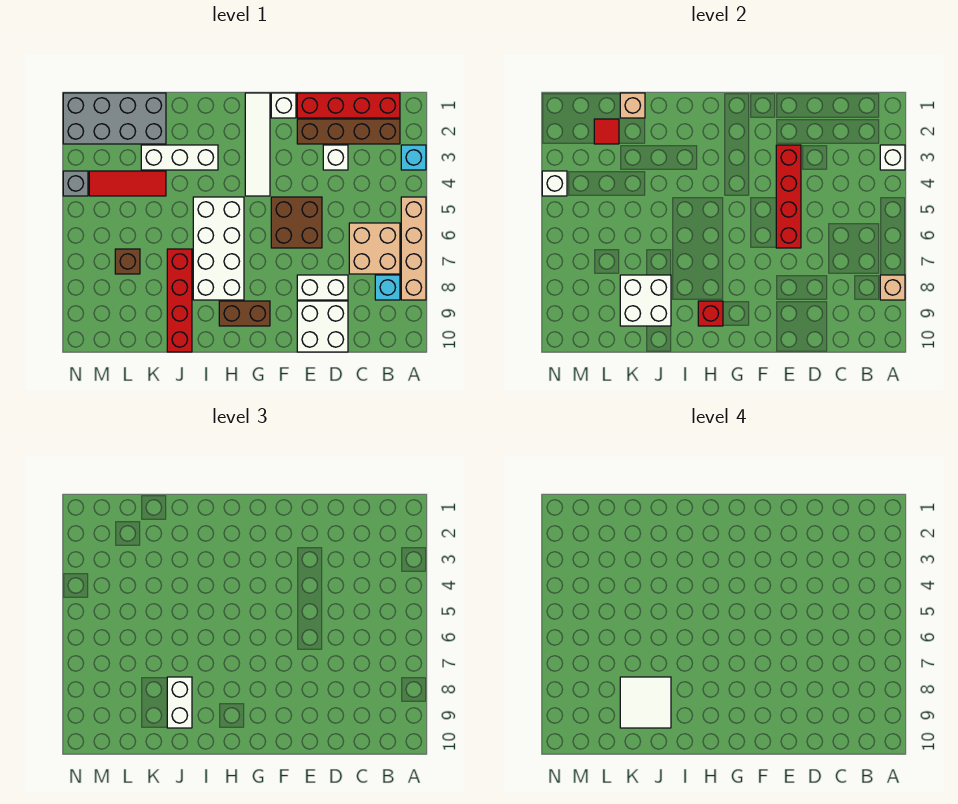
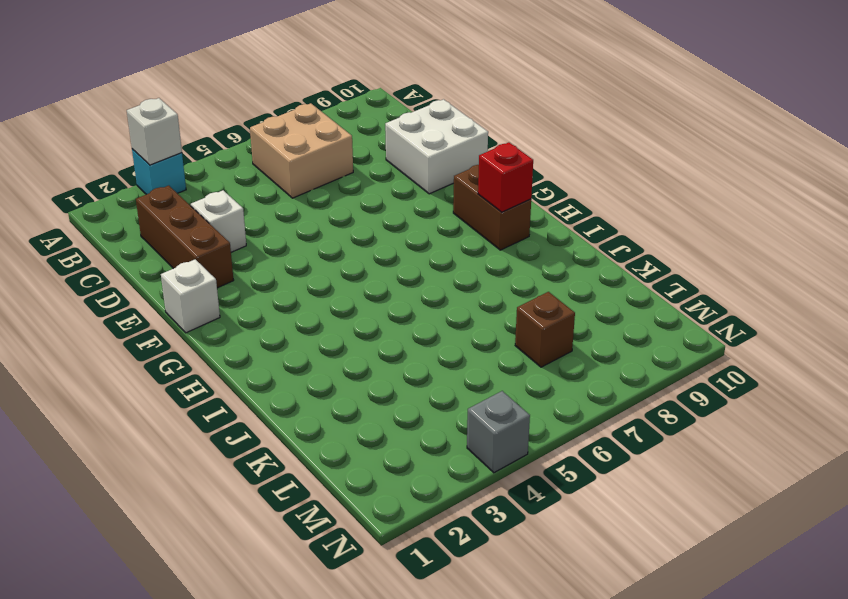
brown 1x3 brick [136,186,234,288] -> brown 1x4 brick [297,119,400,144]
none -> tan 1x4 brick [401,197,426,300]
none -> red 1x4 brick [297,93,400,118]
none -> cyan 1x1 brick [375,275,400,300]
none -> white 1x2 brick [297,275,348,300]

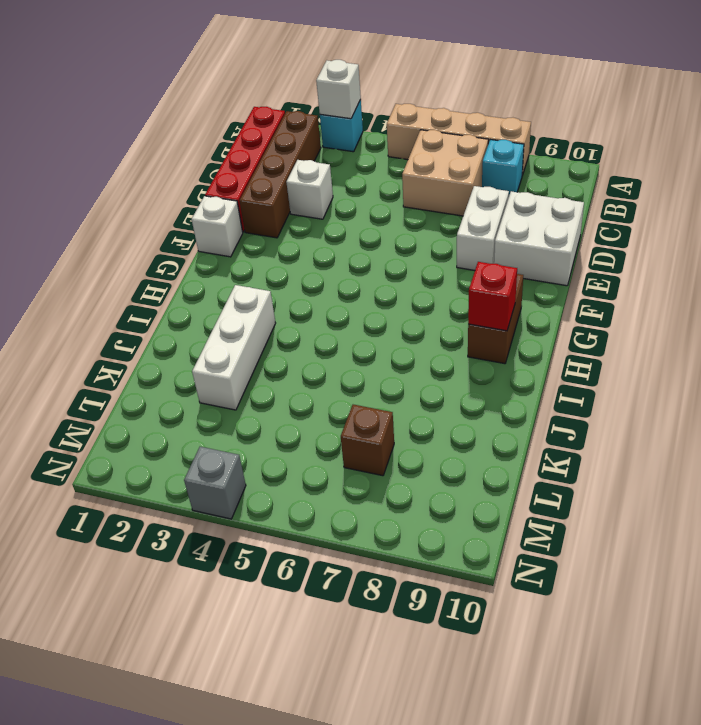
none -> brown 2x2 brick [271,197,322,248]
none -> white 1x4 tile [245,93,270,196]
none -> white 2x4 brick [193,197,244,300]
none -> red 1x4 brick [167,249,192,352]

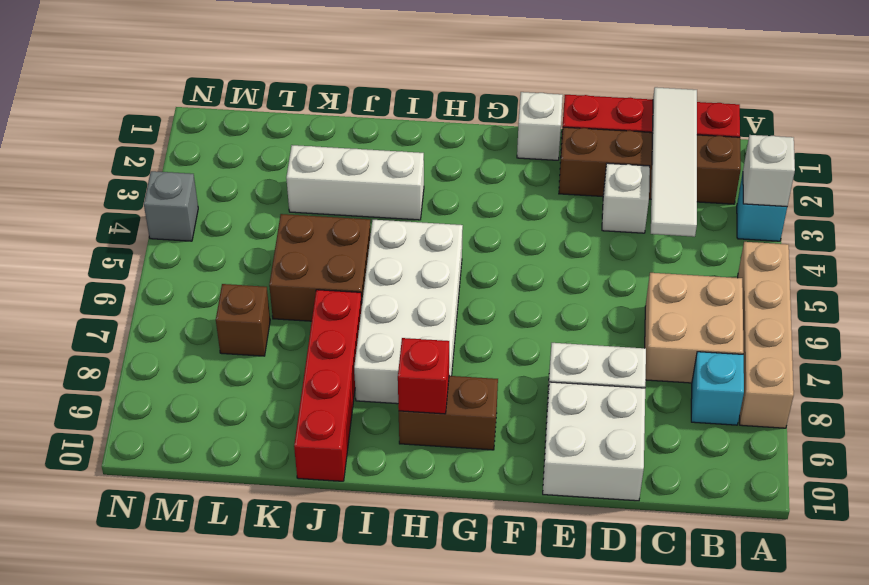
white 1x4 tile [651,87,697,237] -> white 1x4 tile moved to [245,93,270,196]
brown 2x2 brick [269,214,371,321] -> brown 2x2 brick moved to [271,197,322,248]
none -> grey 2x4 brick [63,93,166,144]
none -> red 1x3 tile [89,171,166,196]
none -> tan 1x1 brick [880,275,905,300]
none -> red 1x4 brick [776,145,801,248]

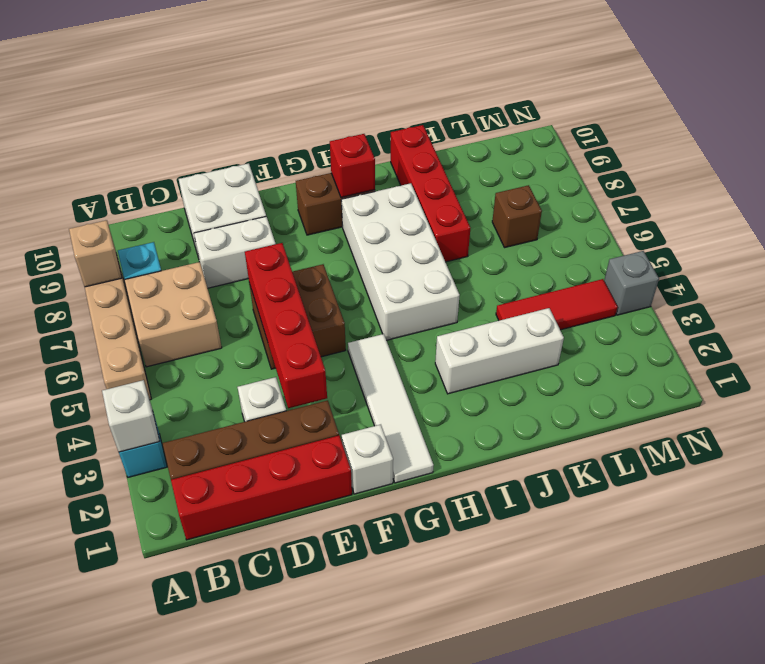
none -> grey 2x4 brick [63,93,166,144]
none -> white 2x2 brick [620,275,671,326]
none -> tan 1x1 brick [620,93,645,118]
none -> red 1x1 tile [594,119,619,144]

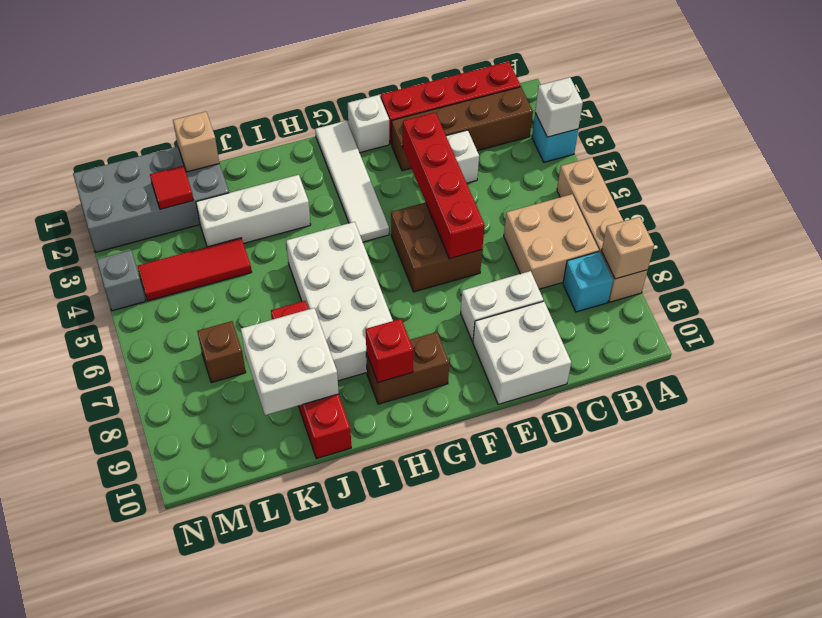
none -> white 1x1 brick [542,171,567,196]
none -> white 1x2 brick [167,677,192,728]
none -> white 2x2 tile [620,677,671,728]

